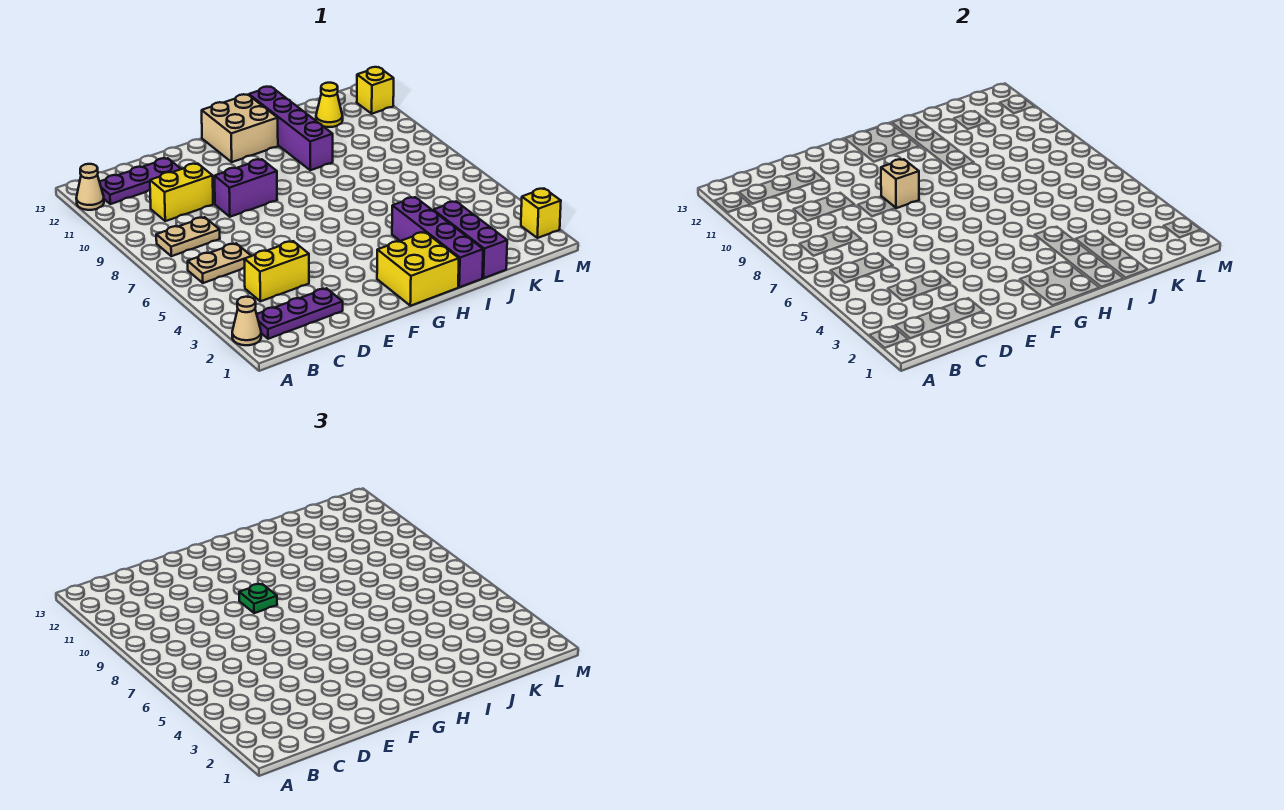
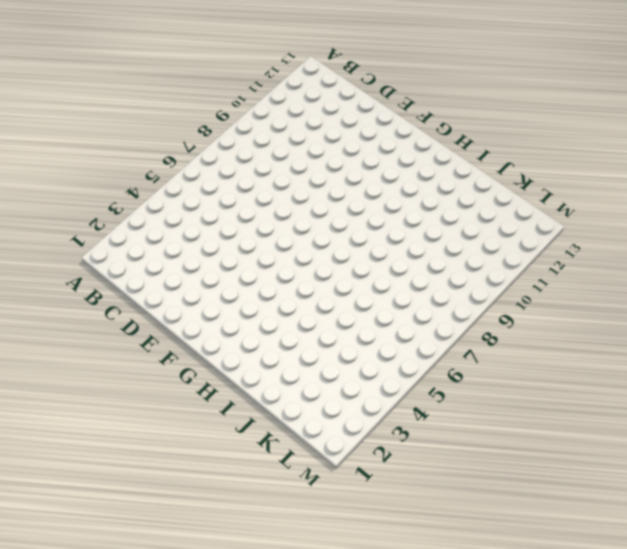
none -> tan 1x1 cone [232,297,261,345]
none -> tan 1x1 cone [76,164,104,210]
none -> purple 1x3 plate [257,288,343,339]

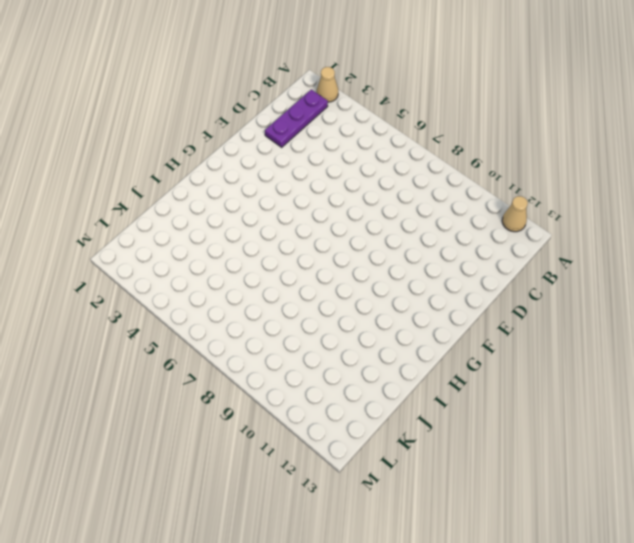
none -> tan 1x2 plate [188,243,251,283]
none -> tan 1x2 plate [156,217,220,256]
none -> purple 1x3 plate [99,158,181,204]

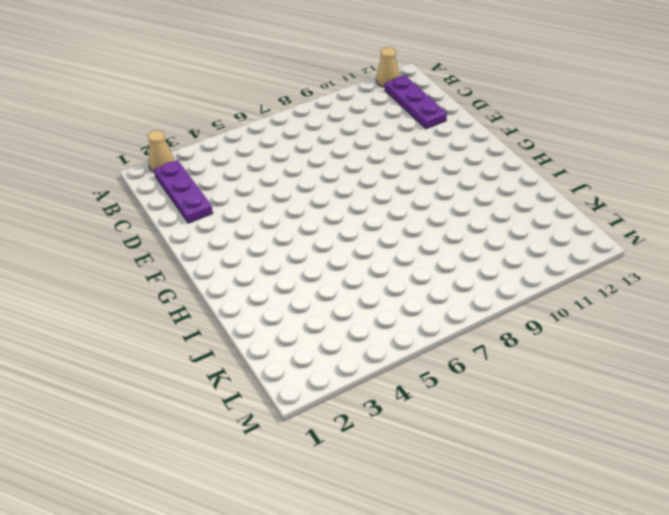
none -> tan 1x2 plate [188,243,251,283]
none -> tan 1x2 plate [156,217,220,256]
none -> yellow 1x2 brick [244,241,309,301]

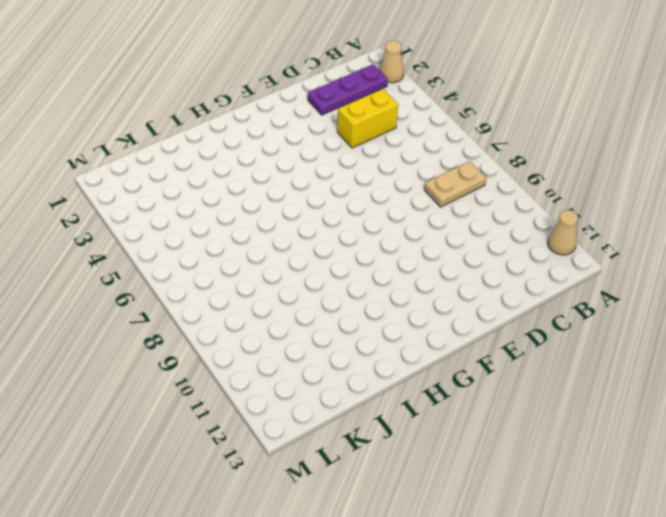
none -> tan 1x2 plate [188,243,251,283]
none -> purple 1x3 plate [99,158,181,204]
none -> yellow 1x2 brick [150,164,213,221]

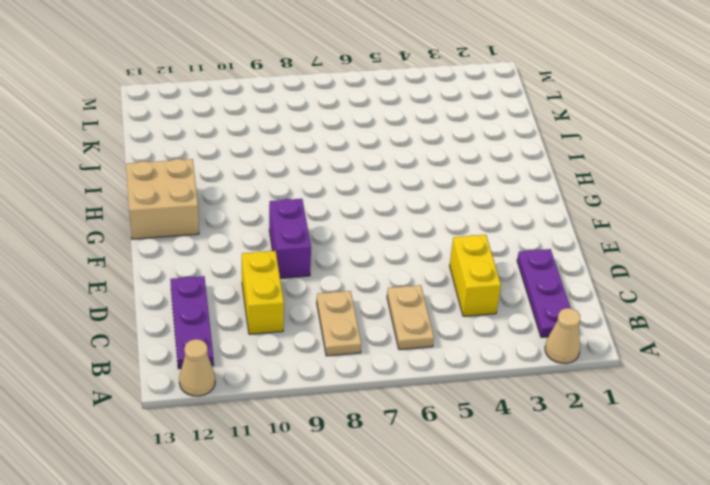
none -> yellow 2x2 brick [377,232,459,306]
none -> purple 1x4 brick [392,197,483,287]
none -> purple 1x4 brick [249,87,333,170]

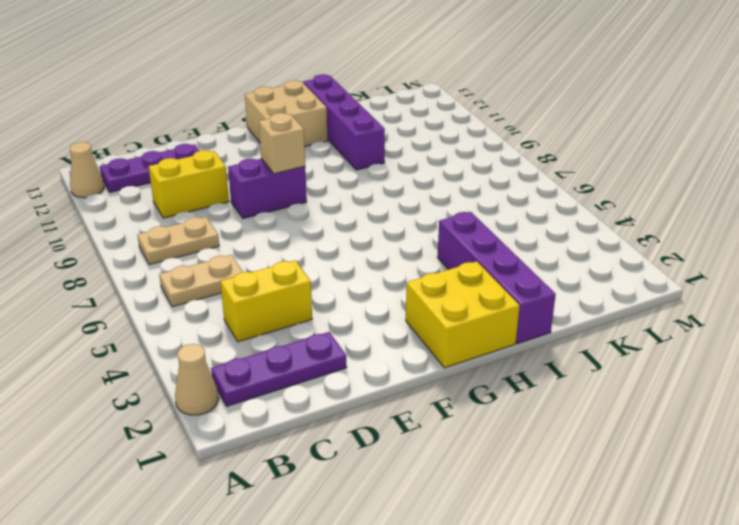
none -> purple 1x3 brick [433,202,507,278]
none -> yellow 1x1 cone [316,83,343,127]
none -> yellow 1x1 brick [521,189,561,238]

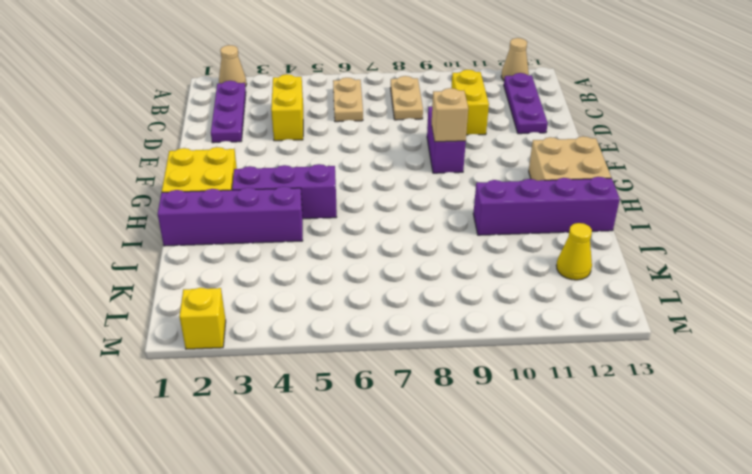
purple 1x3 brick [232,164,337,219] -> purple 1x3 brick moved to [433,202,507,278]
none -> yellow 1x1 brick [357,67,394,114]
none -> green 1x1 plate [239,584,277,613]

